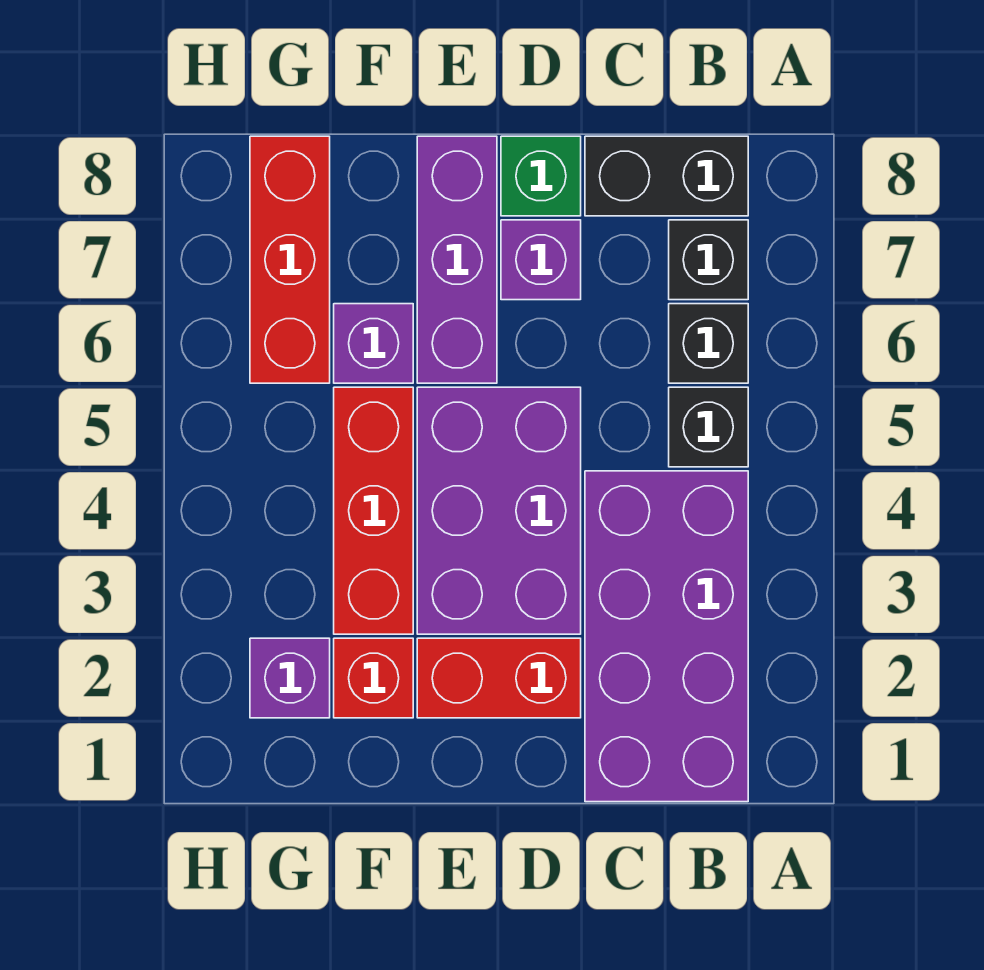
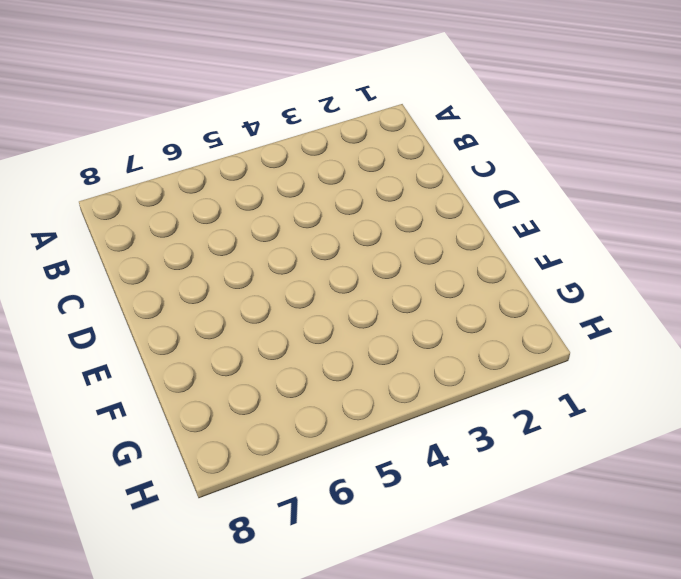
none -> purple 2x4 brick [585,471,748,802]
none -> black 1x1 brick [669,387,748,467]
none -> black 1x1 brick [669,304,748,383]

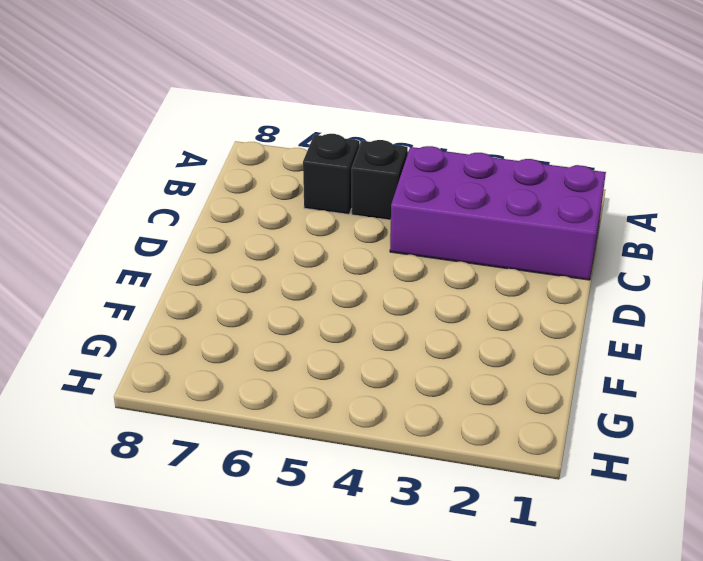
none -> black 1x1 brick [669,220,748,300]
none -> black 1x2 brick [585,136,748,216]
none -> red 1x2 brick [417,638,581,718]

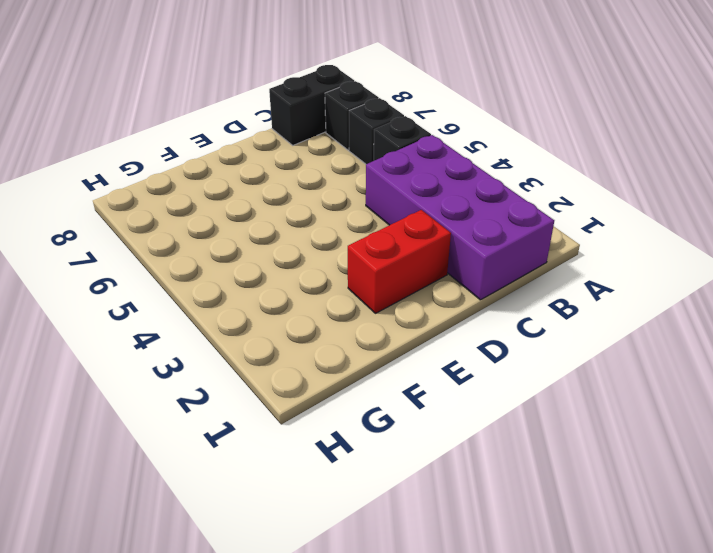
none -> purple 2x3 brick [417,387,581,634]
none -> purple 1x1 brick [501,220,581,300]
none -> green 1x1 brick [501,136,581,216]

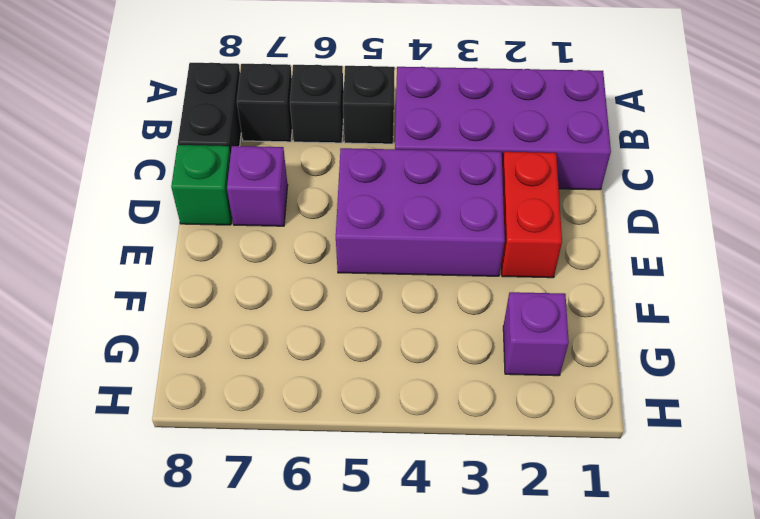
none -> purple 1x3 brick [417,136,497,383]
none -> red 1x1 brick [334,638,413,718]
none -> red 1x3 brick [334,387,413,634]

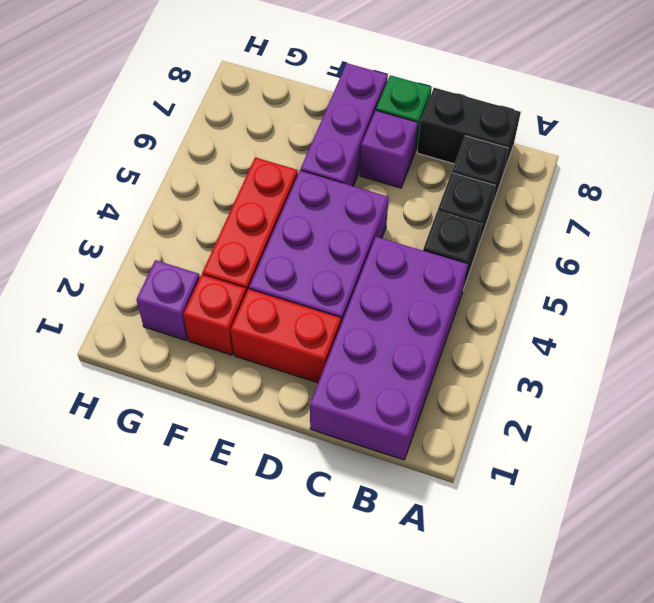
none -> purple 1x1 brick [334,304,413,383]
none -> red 1x3 brick [250,136,330,383]

